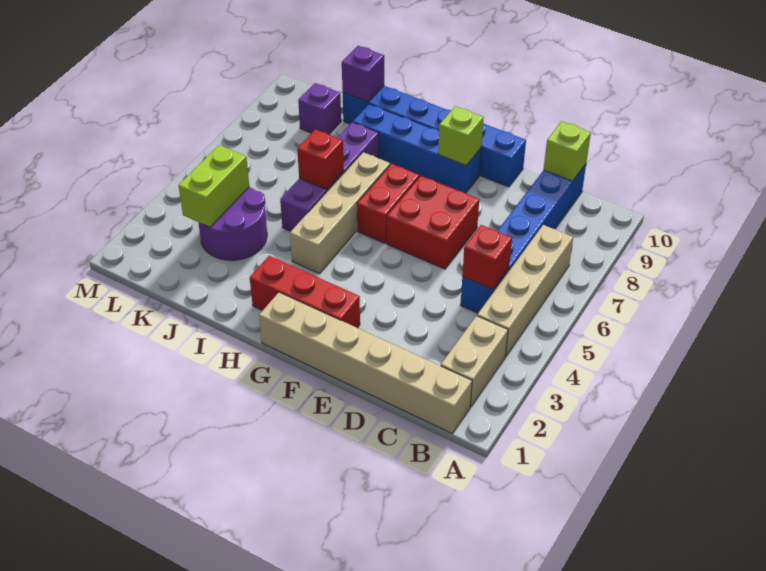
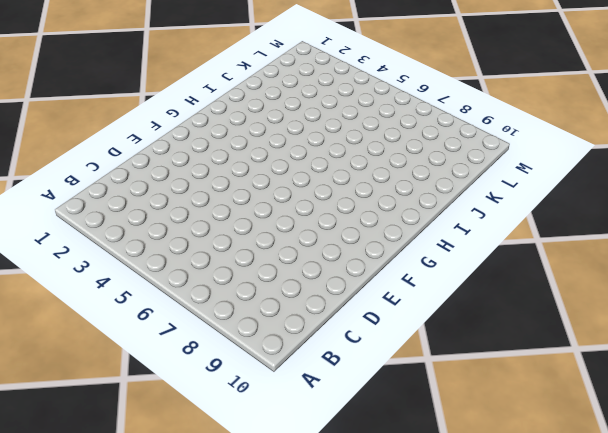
none -> tan 1x6 brick [259,292,472,434]
none -> tan 1x2 brick [441,316,508,407]
none -> tan 1x4 brick [477,225,573,357]

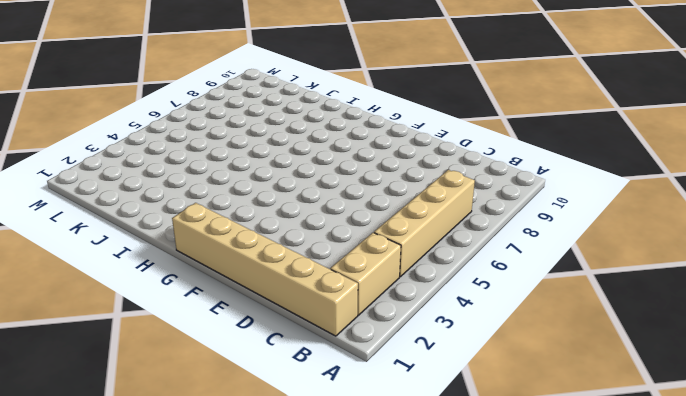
none -> blue 1x6 brick [461,164,586,313]
none -> red 2x2 brick [387,176,479,269]
none -> blue 1x6 brick [343,86,526,187]

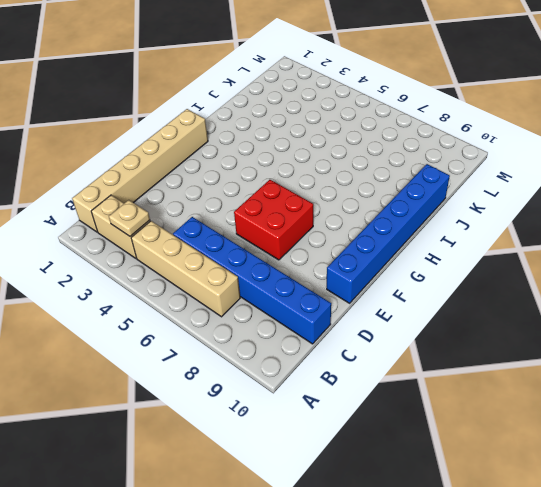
tan 1x1 plate [109,200,150,236] -> none
none -> red 1x3 brick [250,256,360,328]
none -> blue 1x4 brick [353,104,481,193]
none -> red 1x2 brick [357,164,419,243]

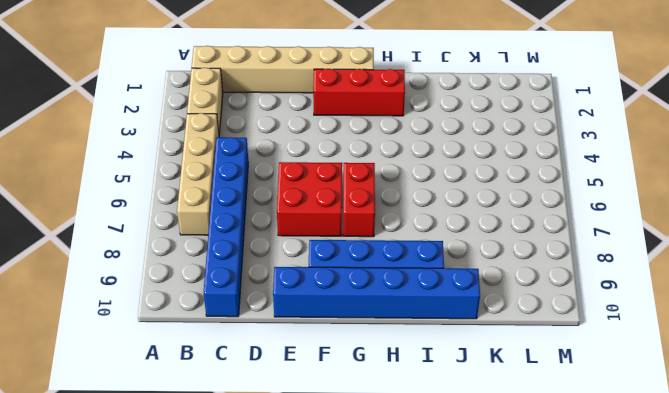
none -> tan 1x4 brick [290,152,390,274]
none -> purple 1x4 brick [280,122,379,231]
none -> purple 2x2 round brick [198,187,267,260]

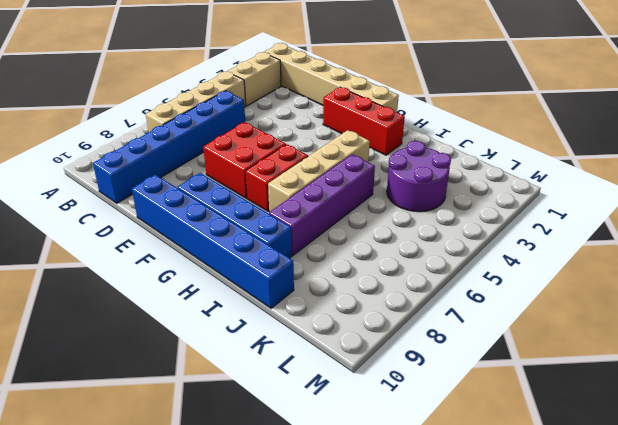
none -> purple 1x1 brick [298,83,341,135]
none -> red 1x1 brick [462,225,512,290]
none -> lime 1x1 brick [543,121,591,181]

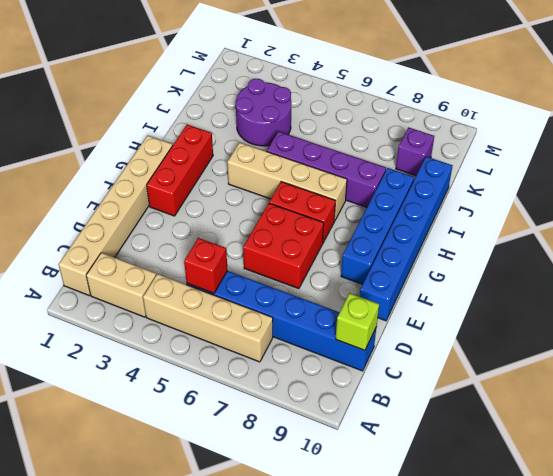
none -> lime 1x1 brick [438,106,484,165]
none -> red 1x1 brick [297,129,344,190]
none -> purple 1x1 brick [342,46,384,102]

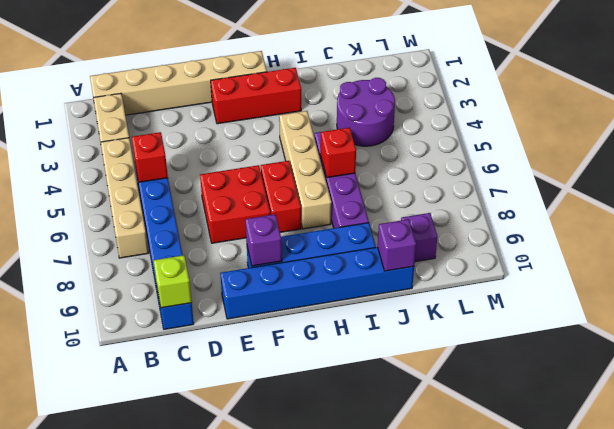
purple 1x1 brick [245,214,282,266] -> lime 1x1 brick [438,106,484,165]
none -> lime 1x2 brick [178,145,249,227]

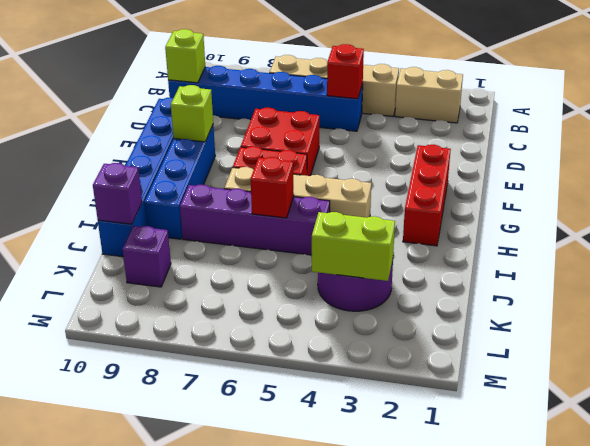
none -> tan 1x6 brick [259,292,472,434]

